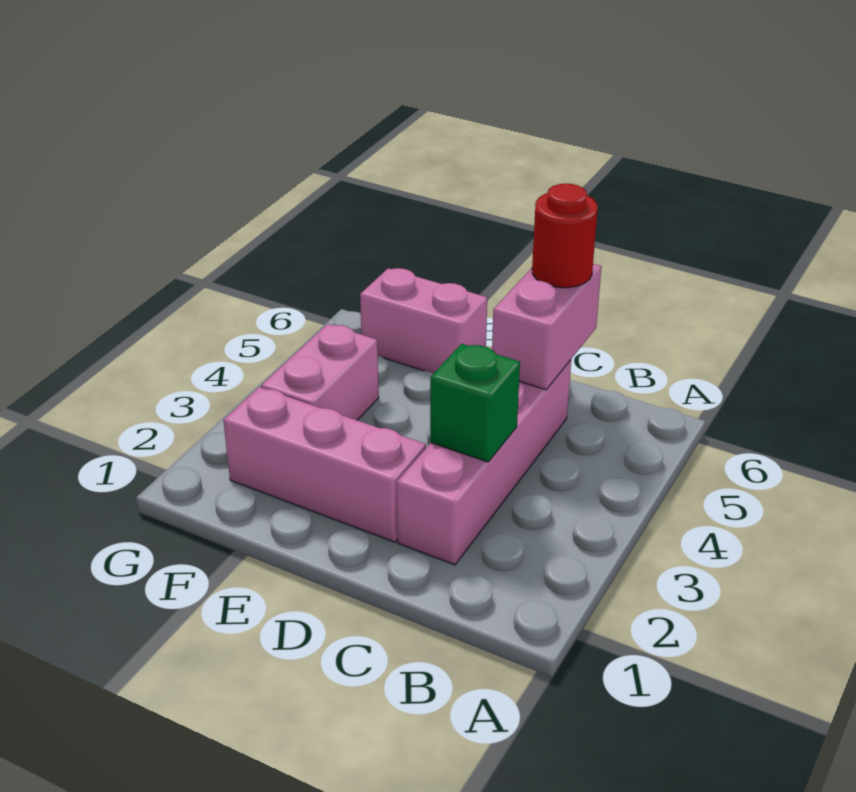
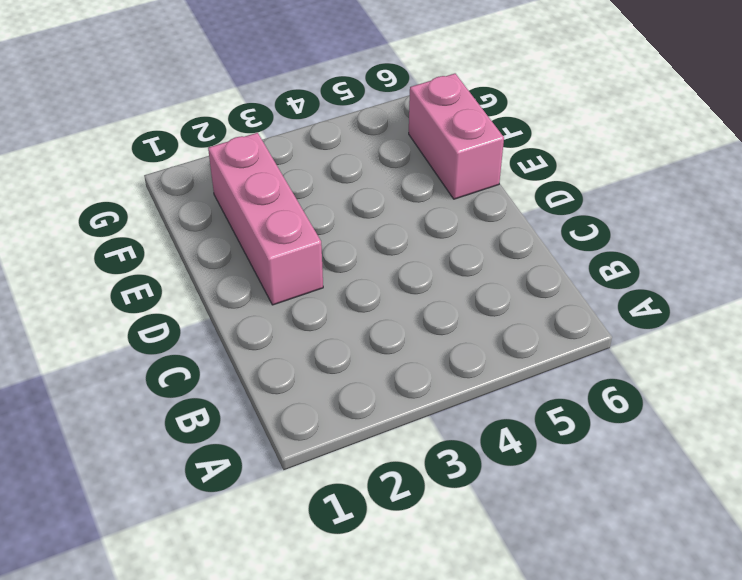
none -> pink 1x4 brick [397,360,571,565]
none -> pink 1x2 brick [261,324,379,420]

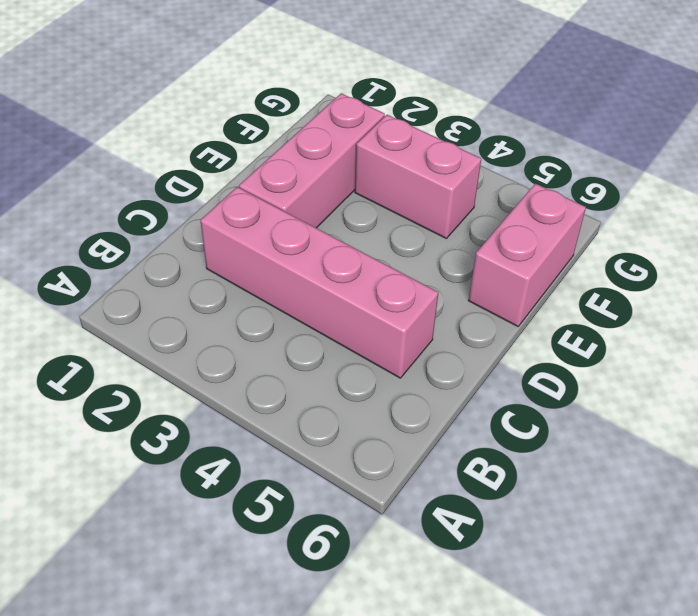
none -> green 1x1 brick [430,344,520,462]
none -> pink 1x2 brick [492,264,602,390]

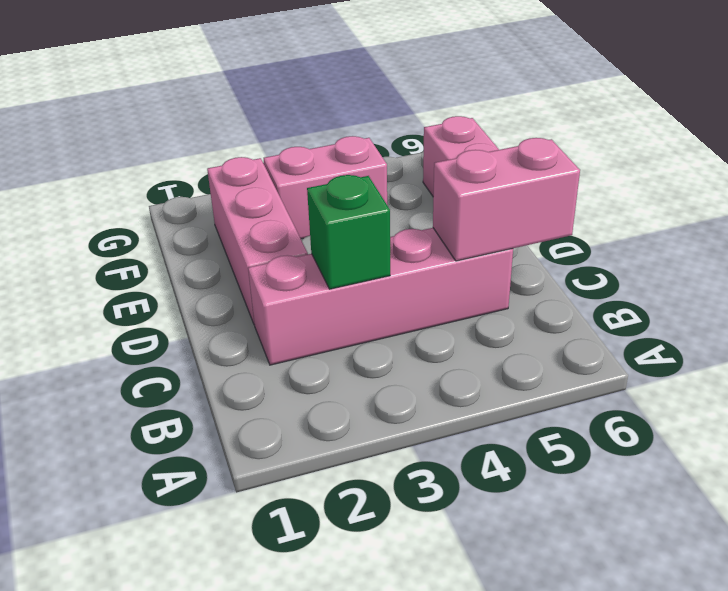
none -> red 1x1 round brick [532,184,598,288]

